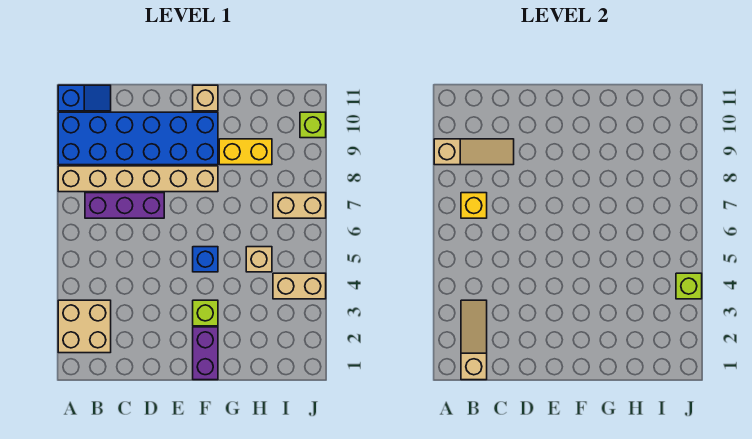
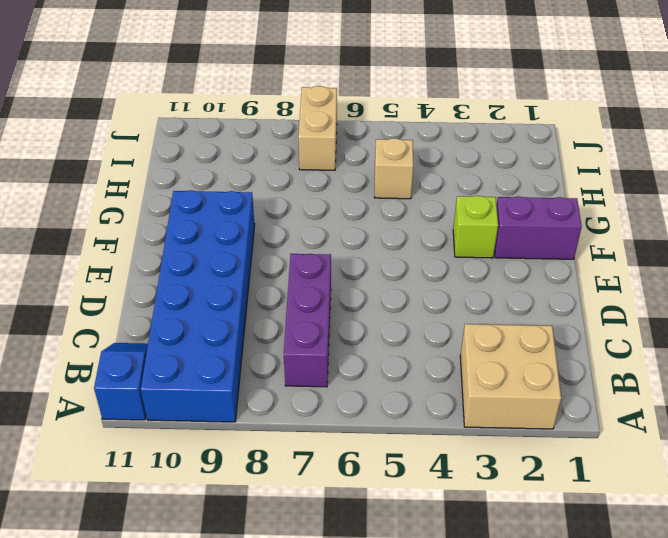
none -> tan 1x6 brick [58,166,218,192]
none -> blue 1x1 brick [193,247,218,272]
none -> tan 1x1 brick [193,85,218,111]

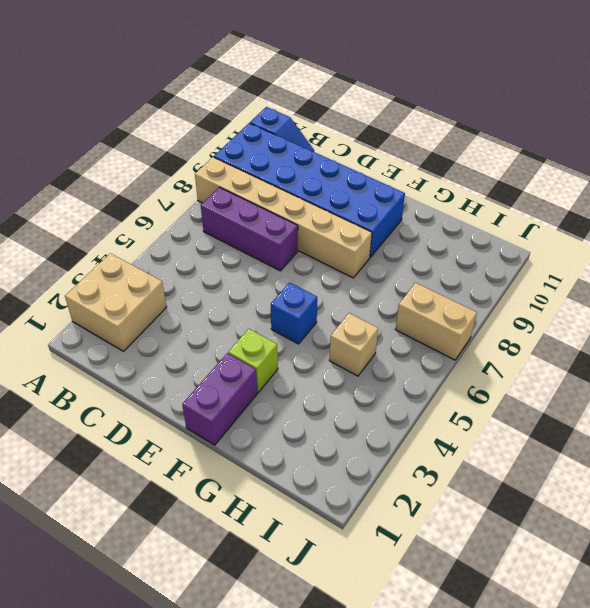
none -> tan 1x1 brick [193,85,218,111]
none -> yellow 1x2 brick [219,139,272,165]
none -> tan 1x2 brick [273,273,326,299]

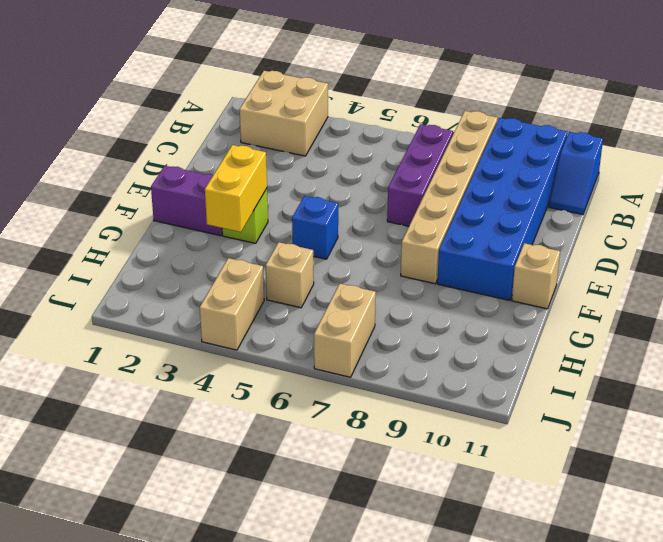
yellow 1x2 brick [205,145,267,232] -> yellow 1x2 brick moved to [219,139,272,165]
none -> lime 1x1 brick [300,112,326,138]
none -> tan 1x3 slope [434,139,514,165]
none -> tan 1x3 slope [461,300,487,380]

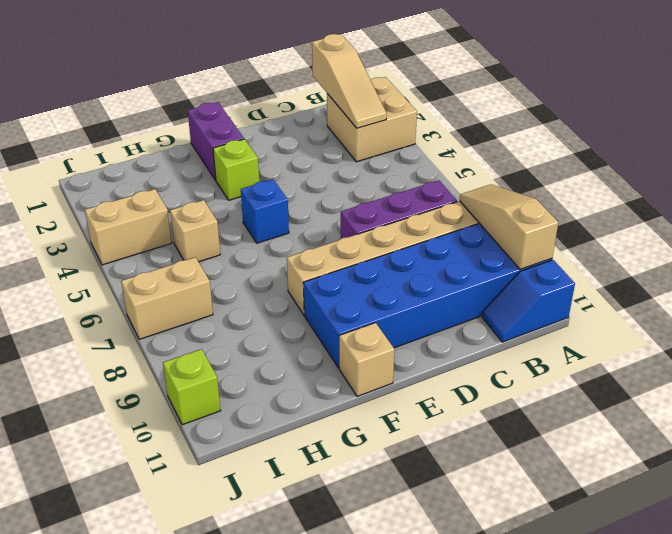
tan 1x3 slope [460,184,558,270] -> tan 1x3 slope turned to [434,139,514,165]
none -> yellow 1x2 brick [219,139,272,165]
none -> yellow 1x1 brick [461,193,487,218]
none -> lime 1x1 brick [676,273,702,299]

